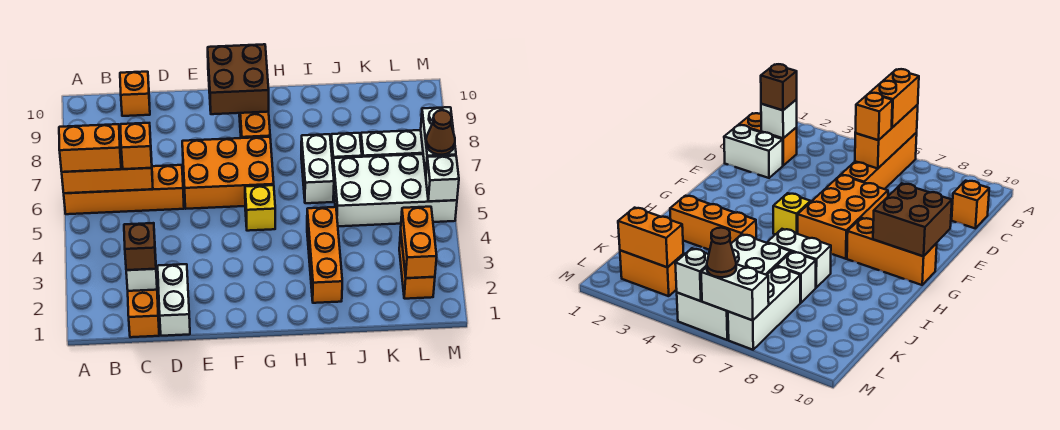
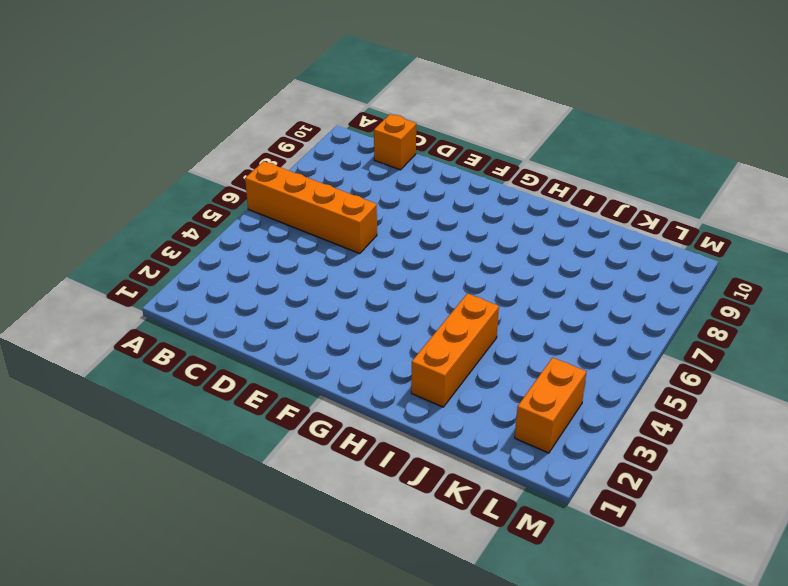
none -> orange 1x2 brick [128,273,159,337]
none -> white 1x2 brick [158,264,190,336]
none -> orange 2x3 brick [182,137,274,209]

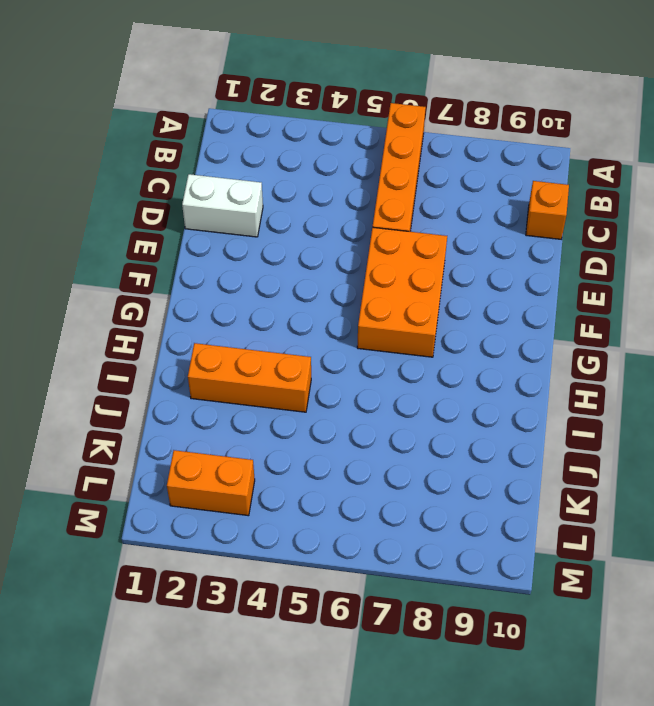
none -> orange 1x2 brick [128,273,159,337]
none -> yellow 1x1 brick [245,185,275,231]
none -> orange 1x3 brick [239,112,270,138]

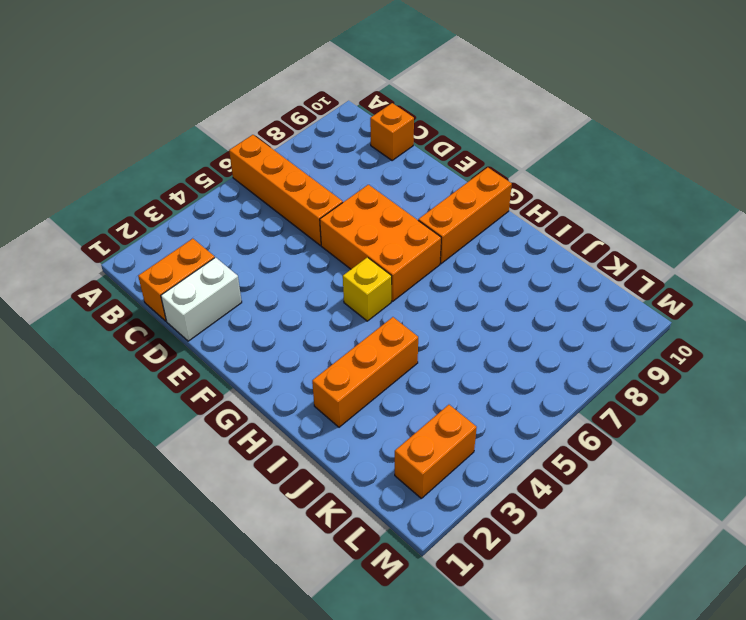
none -> white 1x2 brick [301,134,334,203]
none -> white 2x4 brick [333,154,457,226]
none -> white 1x1 brick [331,133,362,164]

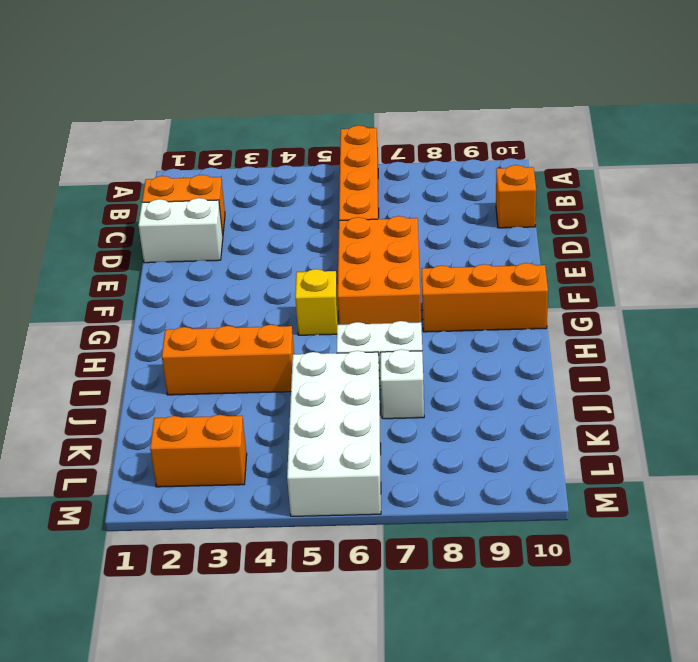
none -> white 1x3 brick [361,130,423,157]
none -> orange 1x3 brick [62,146,153,193]
none -> white 1x1 brick [126,255,157,291]

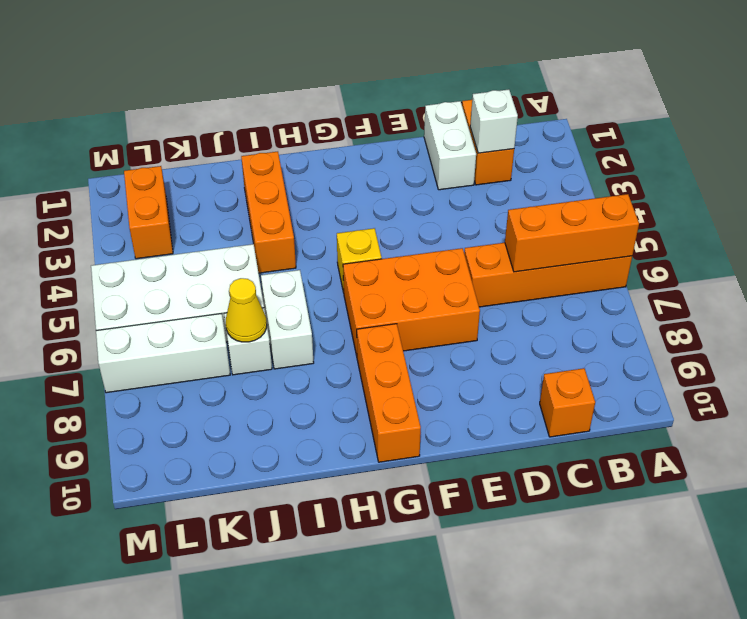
yellow 1x1 cone [226,278,267,342] -> none
none -> brown 2x2 brick [208,44,269,114]
none -> orange 1x2 brick [401,207,437,278]
none -> white 1x1 brick [426,156,459,201]

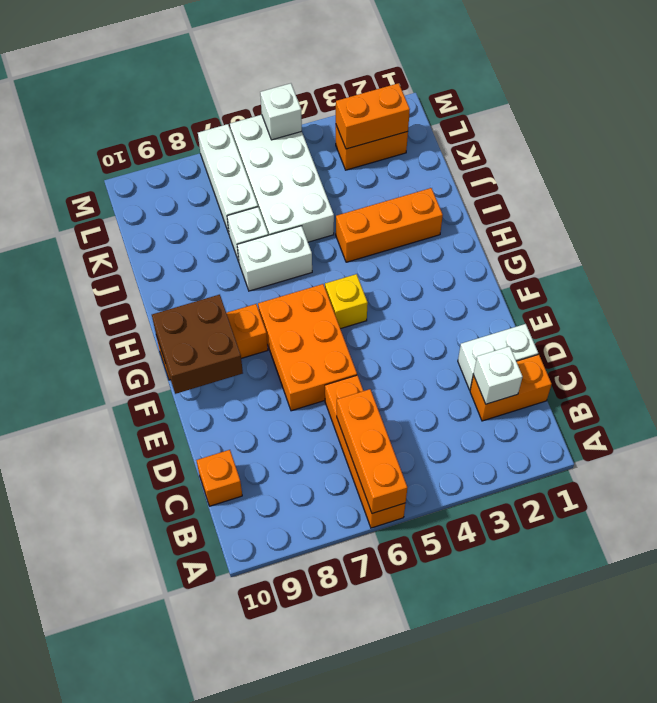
none -> white 1x2 brick [421,107,456,175]
none -> orange 1x2 brick [59,124,121,172]
none -> brown 1x1 brick [124,223,156,270]

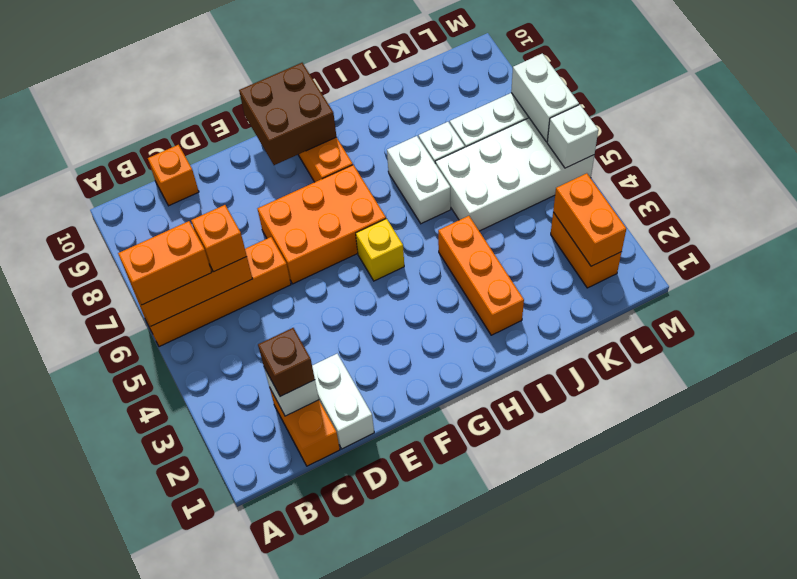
none -> brown 1x1 cone [426,110,455,155]

